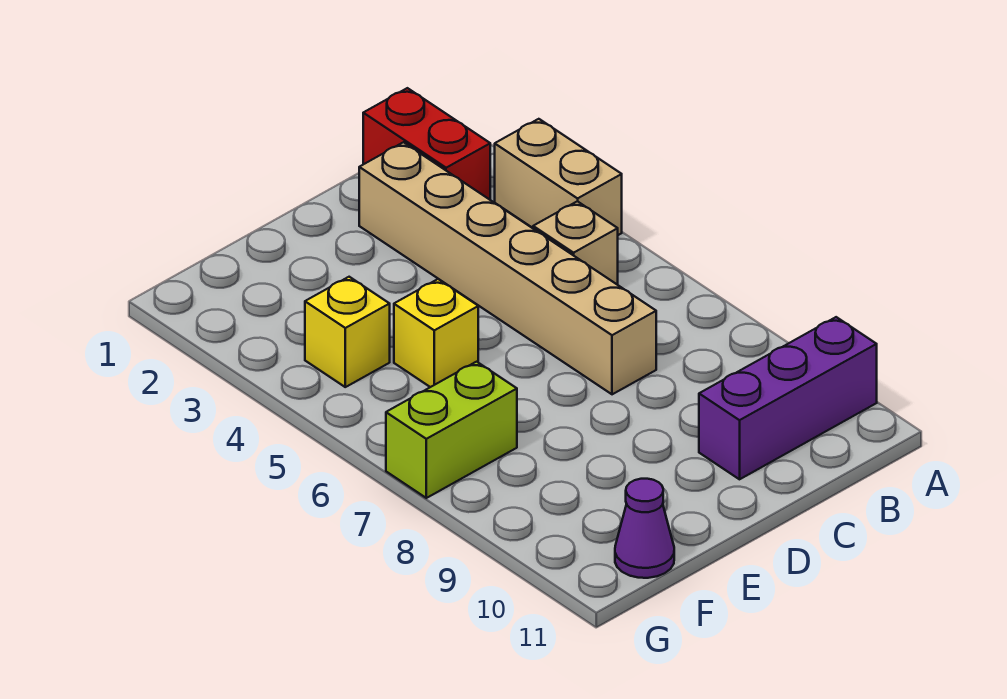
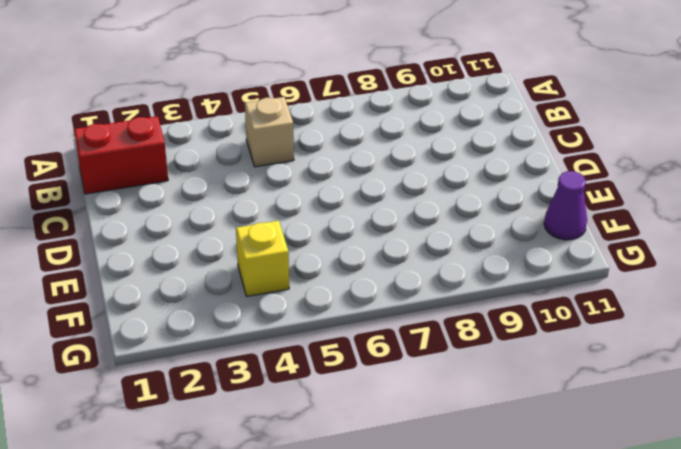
none -> tan 1x2 brick [495,119,622,235]
none -> purple 1x3 brick [699,317,877,479]

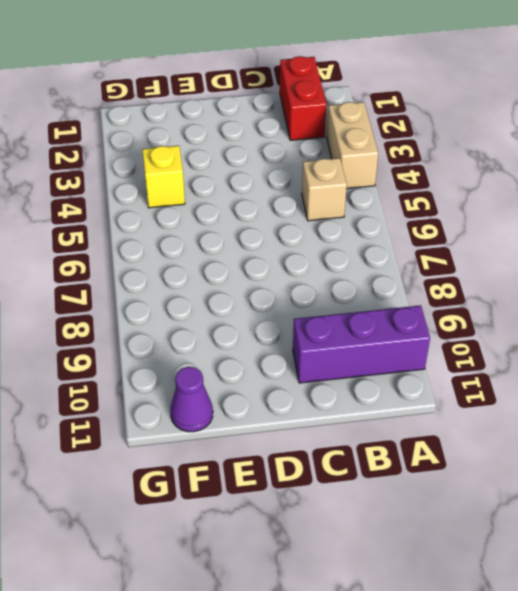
none -> tan 1x6 brick [359,142,656,394]
none -> yellow 1x1 brick [394,279,478,387]

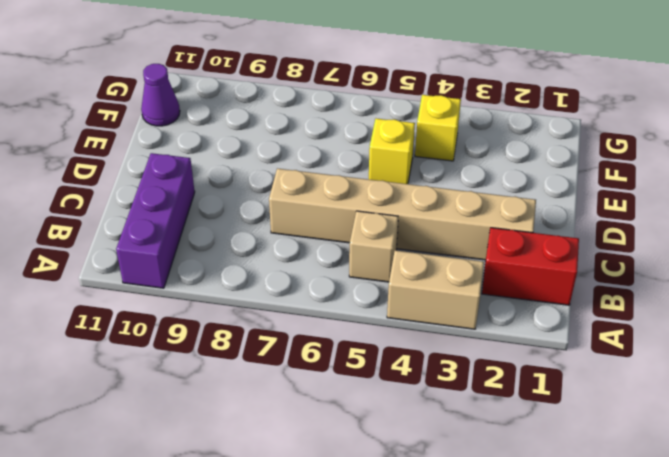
none -> lime 1x2 brick [386,362,517,498]

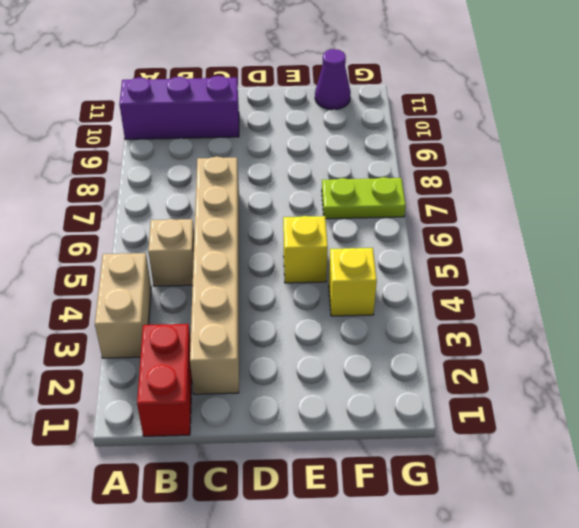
lime 1x2 plate [322,177,406,219] -> lime 1x2 brick [386,362,517,498]

